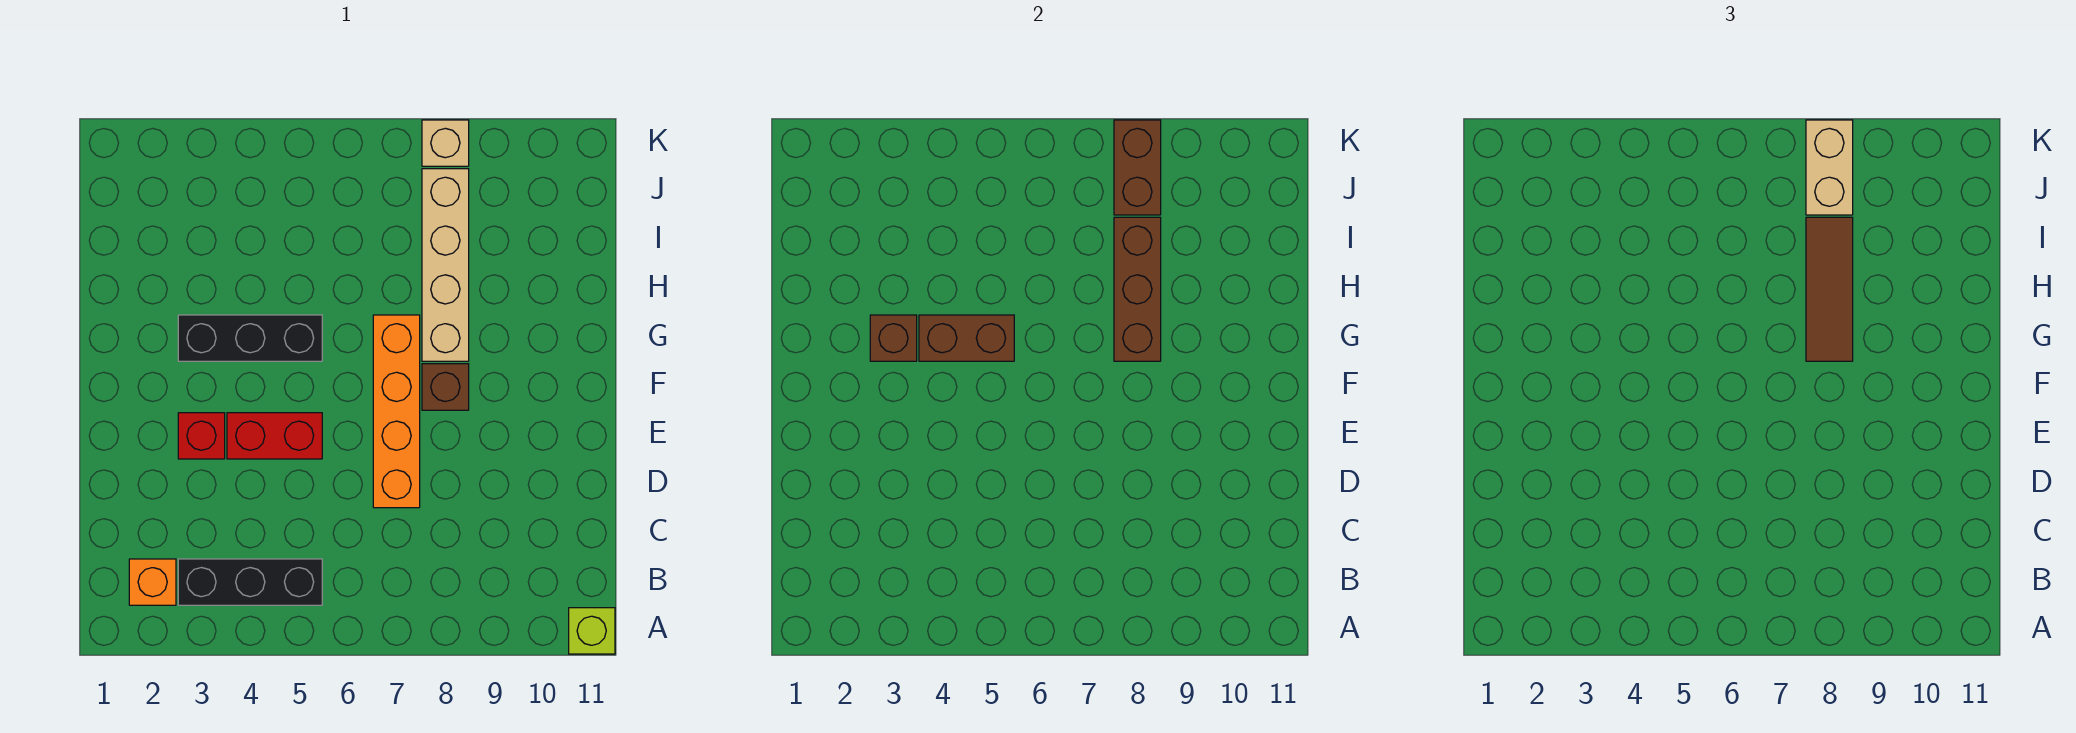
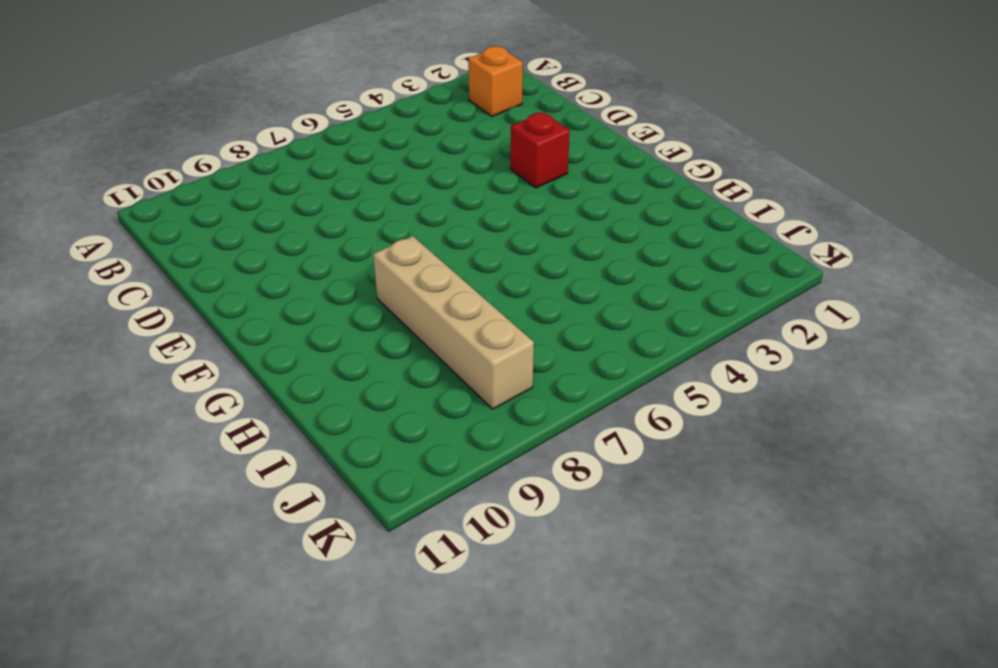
none -> lime 1x1 brick [569,608,615,654]
none -> black 1x3 brick [178,559,322,605]
none -> orange 1x4 brick [373,315,420,508]

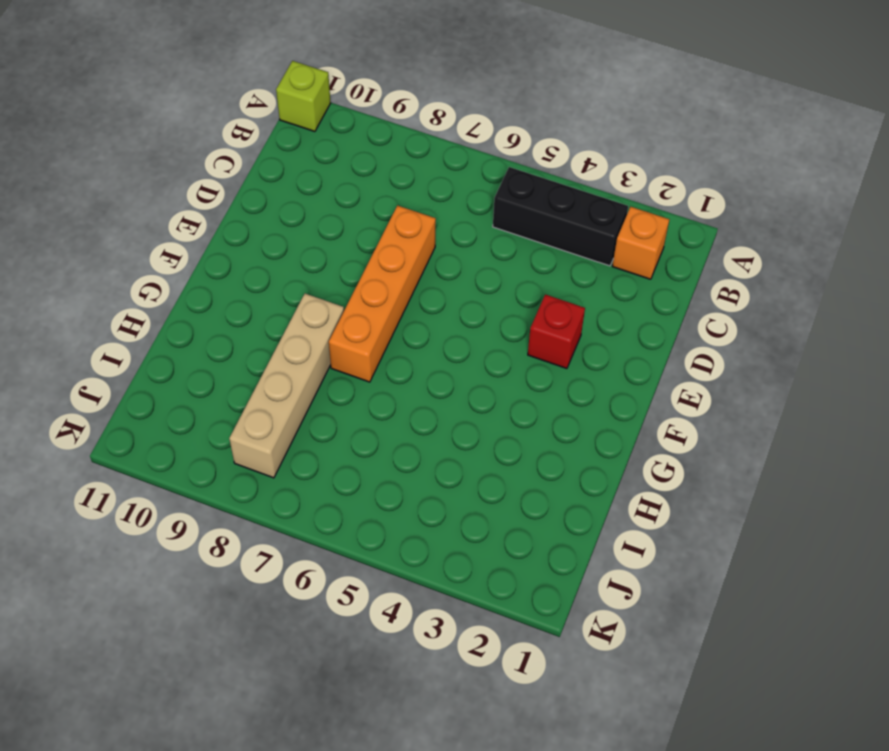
none -> red 1x2 brick [227,413,322,459]
none -> brown 1x1 brick [422,364,469,410]
none -> black 1x3 brick [178,315,322,361]

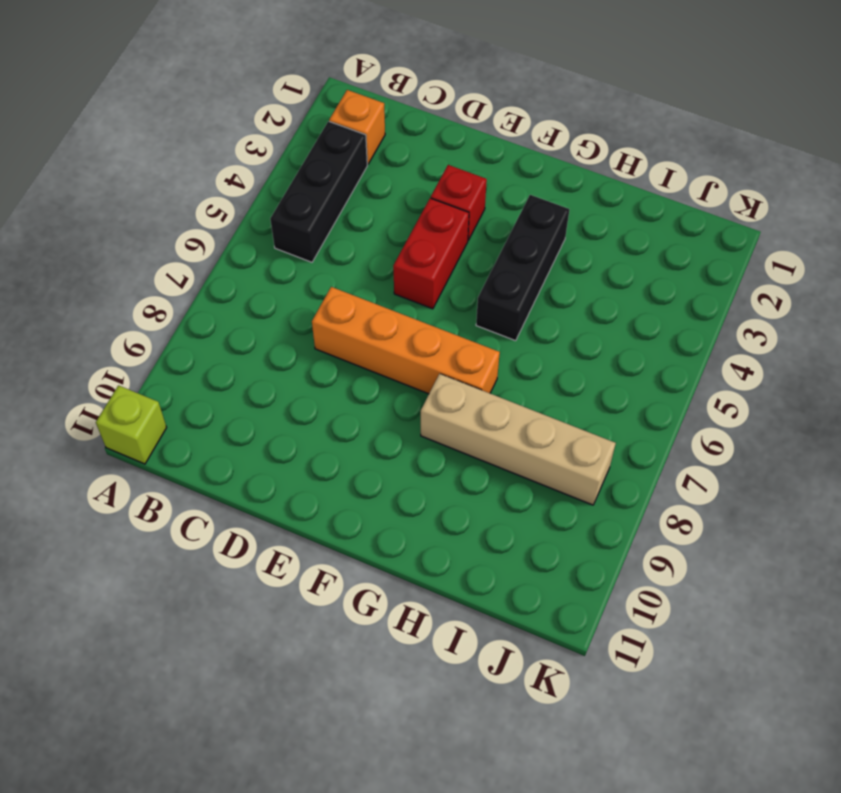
none -> brown 1x1 brick [422,364,469,410]
none -> tan 1x1 brick [422,120,469,166]
none -> brown 1x1 brick [870,315,917,361]

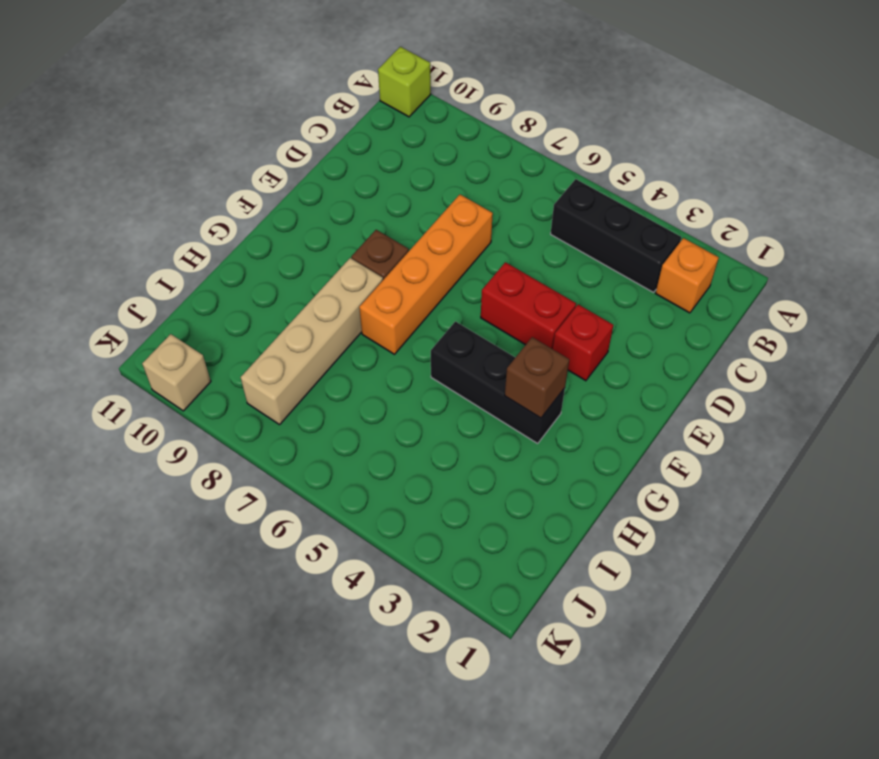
tan 1x1 brick [142,334,211,411] -> tan 1x1 brick moved to [422,120,469,166]
none -> brown 1x2 brick [919,315,1014,361]
none -> brown 1x3 brick [1114,217,1161,361]
none -> brown 1x2 brick [1114,120,1161,215]

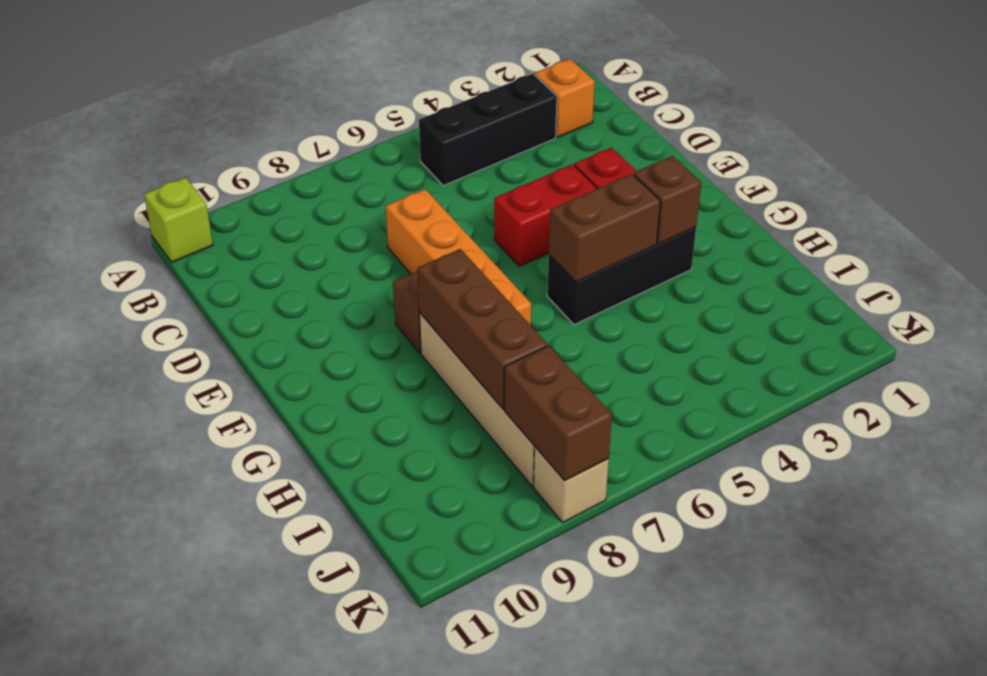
none -> brown 1x3 tile [1806,217,1853,361]
none -> tan 1x2 brick [1806,120,1853,215]

